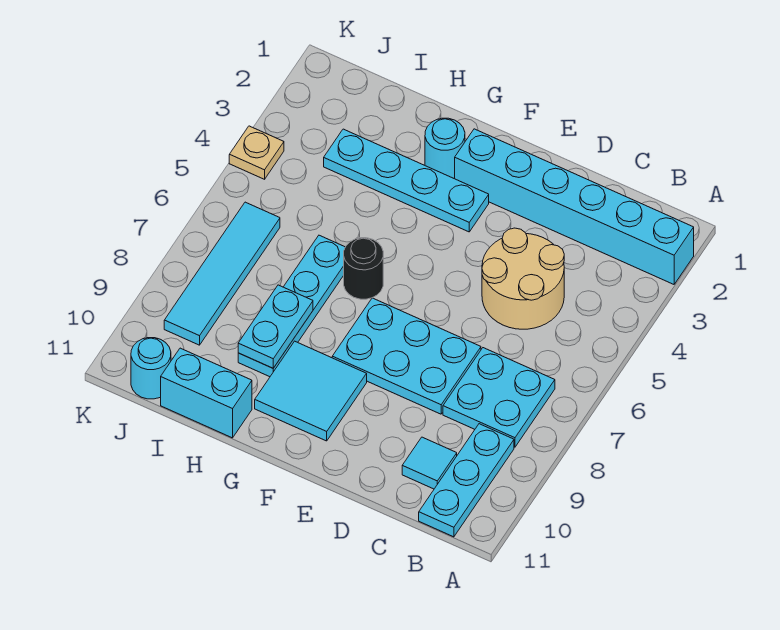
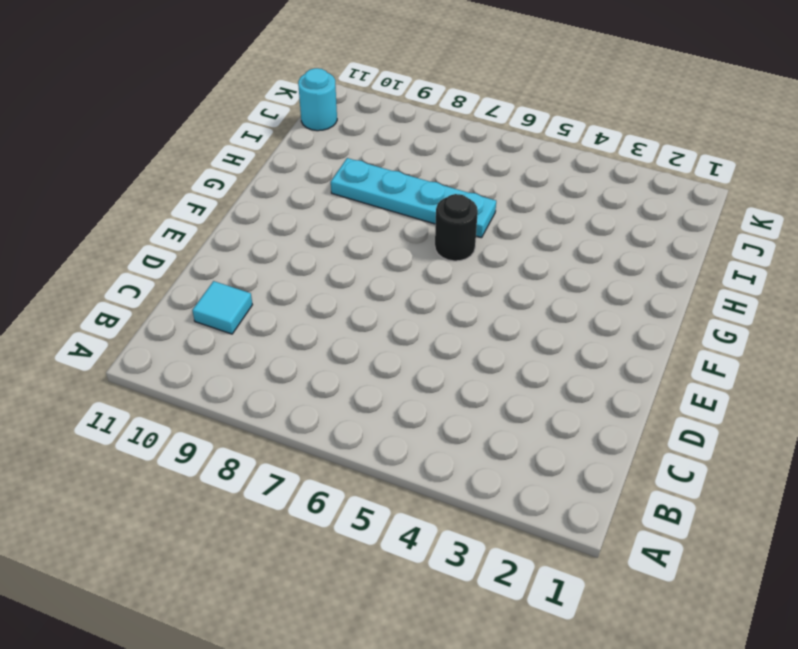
none -> cyan 1x6 brick [455,129,694,284]
none -> cyan 2x2 plate [443,348,555,447]
none -> cyan 1x3 plate [419,424,514,537]

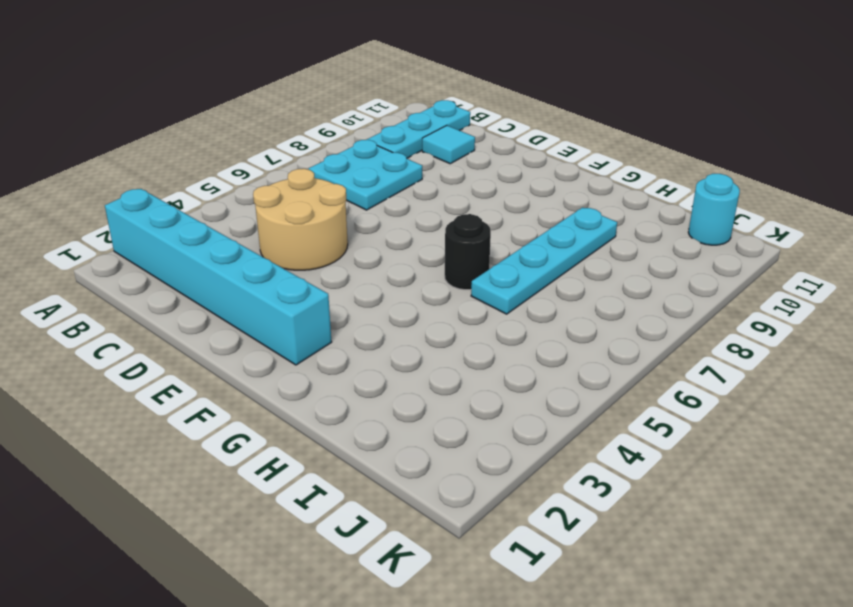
none -> cyan 2x3 plate [332,298,481,414]
none -> cyan 1x4 plate [324,129,489,232]
none -> cyan 2x2 tile [255,341,367,441]

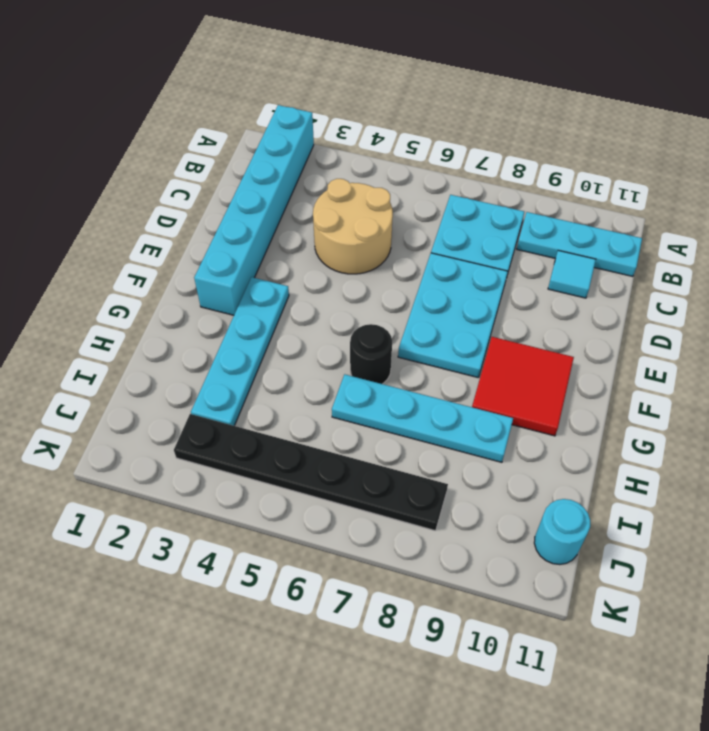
red 2x2 tile [472,337,574,436] -> cyan 2x2 tile [255,341,367,441]
black 1x6 plate [174,414,448,531] -> cyan 1x4 tile [164,202,280,345]
none -> cyan 1x1 round brick [425,118,465,178]
none -> cyan 1x2 brick [161,348,252,438]
none -> tan 1x1 plate [229,126,284,179]

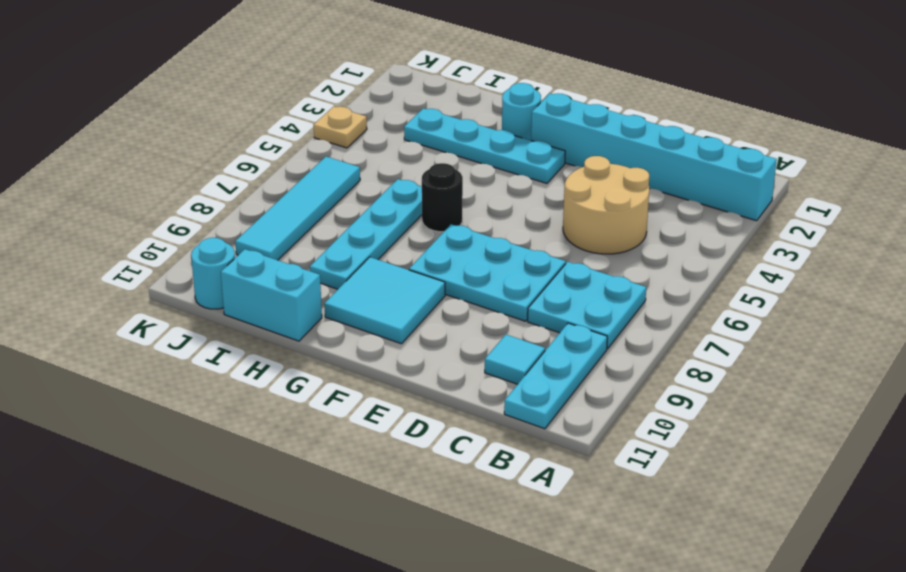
none -> cyan 1x2 plate [238,285,313,368]

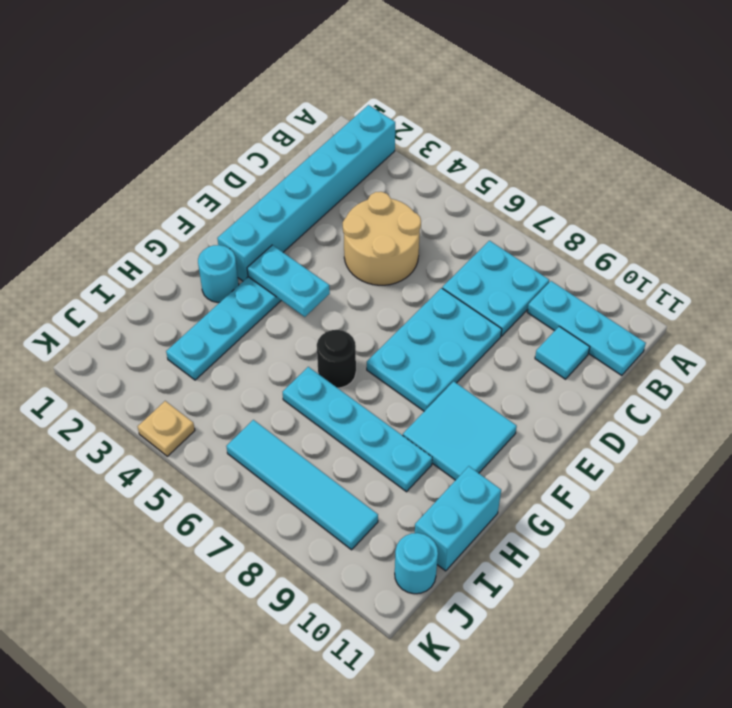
cyan 1x2 plate [247,245,330,317] -> cyan 1x2 plate moved to [238,285,313,368]

